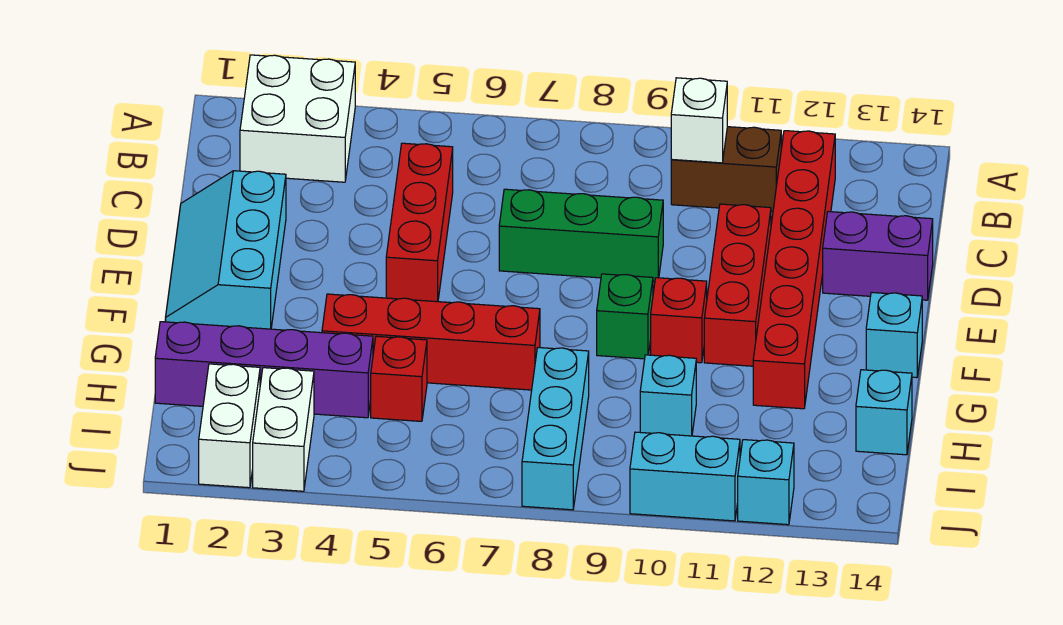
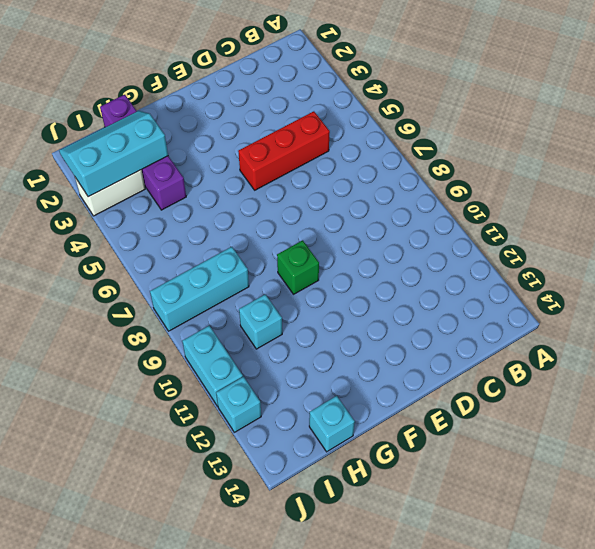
cyan 2x3 slope [59,111,168,197] -> cyan 2x3 slope moved to [166,171,286,329]
none -> white 2x2 brick [240,55,355,182]
none -> brown 1x2 brick [671,127,781,212]
none -> red 1x6 brick [753,131,835,409]

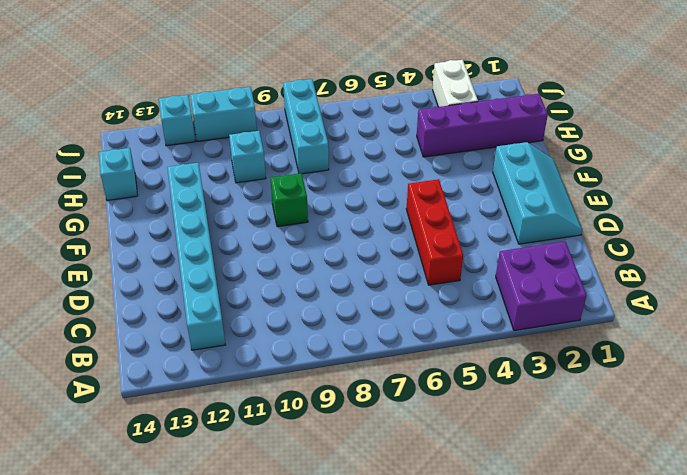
purple 2x2 brick [496,242,587,331] -> white 2x2 brick [240,55,355,182]
cyan 1x6 brick [167,163,225,350] -> red 1x6 brick [753,131,835,409]
none -> brown 1x2 brick [671,127,781,212]
none -> green 1x3 brick [499,189,663,282]
none -> red 1x3 brick [704,204,771,366]

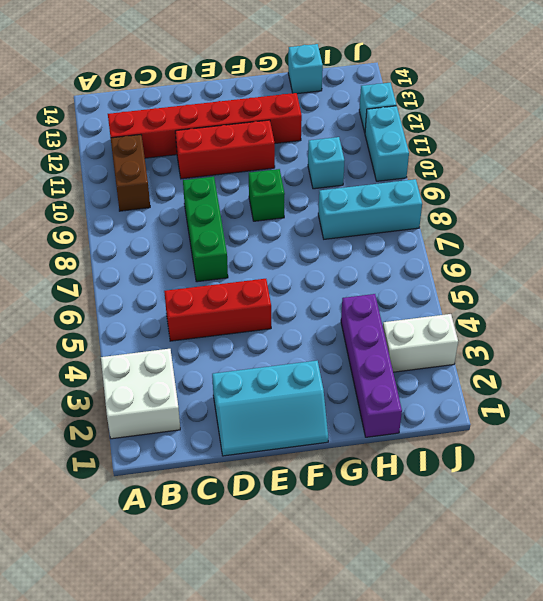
none -> purple 1x2 brick [823,212,933,300]
none -> red 1x1 brick [651,278,707,363]
none -> cyan 1x1 brick [866,292,922,378]

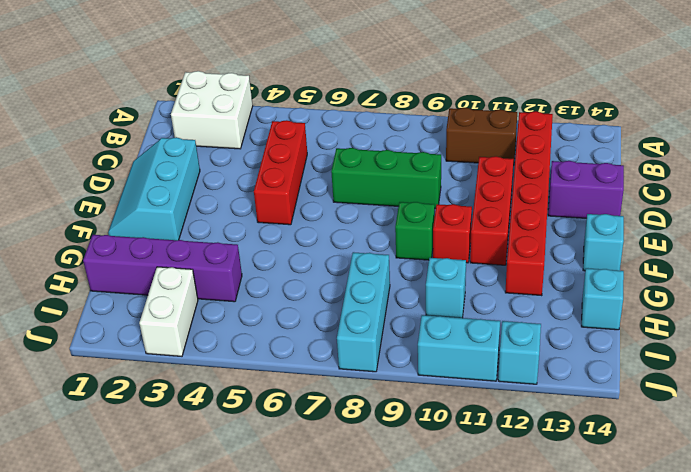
none -> red 1x4 brick [322,294,540,390]
none -> red 1x1 brick [371,336,427,421]
none -> white 1x2 brick [199,364,260,488]

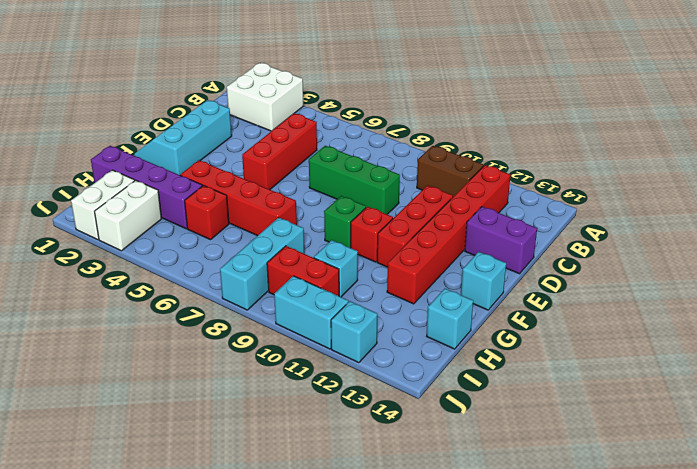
red 1x2 brick [267,246,339,296] -> none
none -> white 1x1 brick [671,78,727,163]

